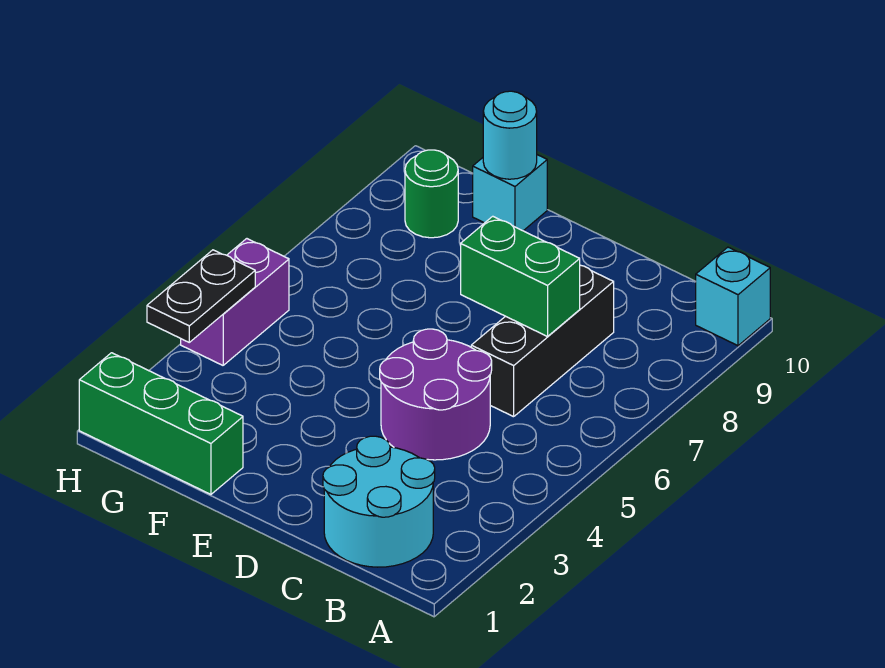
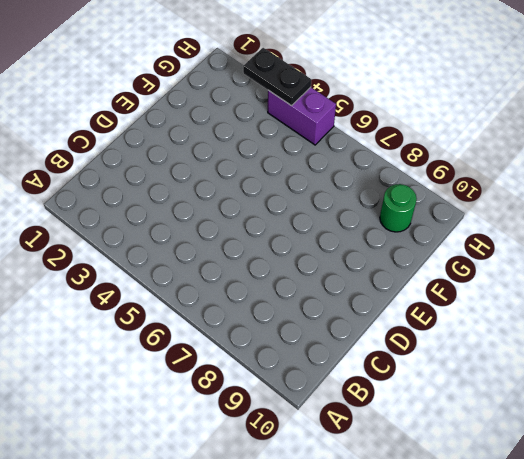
none -> cyan 1x1 brick [696,247,770,346]
none -> cyan 2x2 round brick [323,436,435,567]

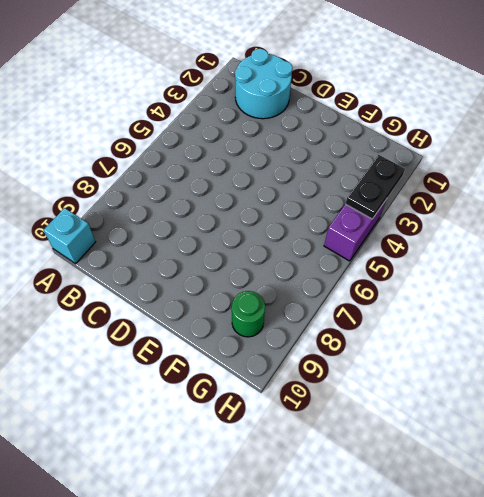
none -> purple 2x2 round brick [380,329,492,460]
none -> black 1x3 brick [471,265,614,417]

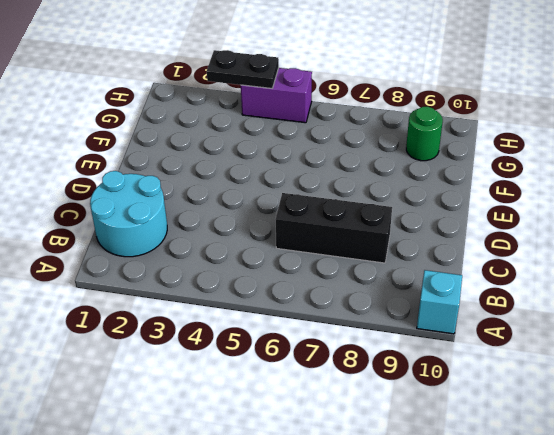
none -> purple 2x2 round brick [380,329,492,460]
none -> green 1x3 brick [79,353,243,494]

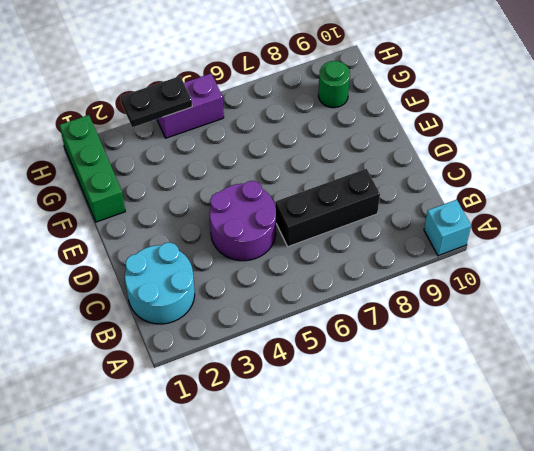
none -> cyan 1x1 brick [473,155,547,231]
none -> green 1x2 brick [461,216,580,336]

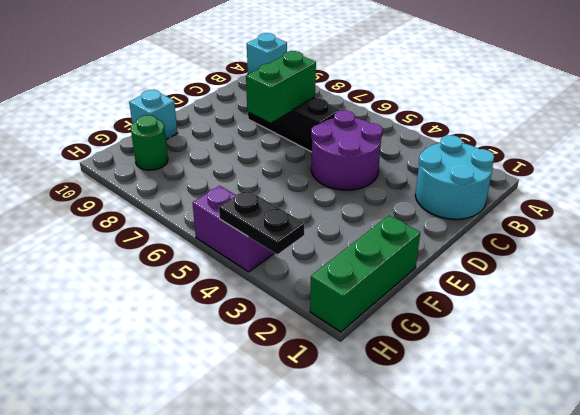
none -> cyan 1x1 round brick [483,91,537,179]

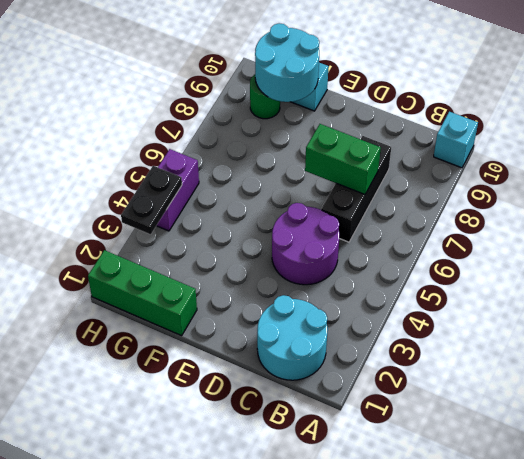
cyan 2x2 round brick [255,23,319,102] -> cyan 1x1 round brick [483,91,537,179]

